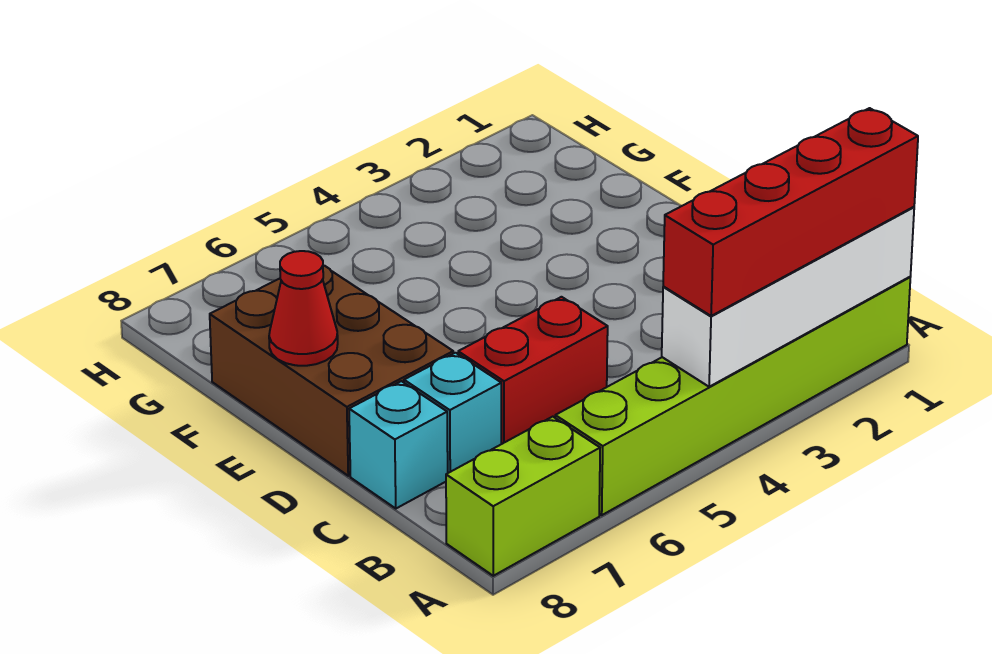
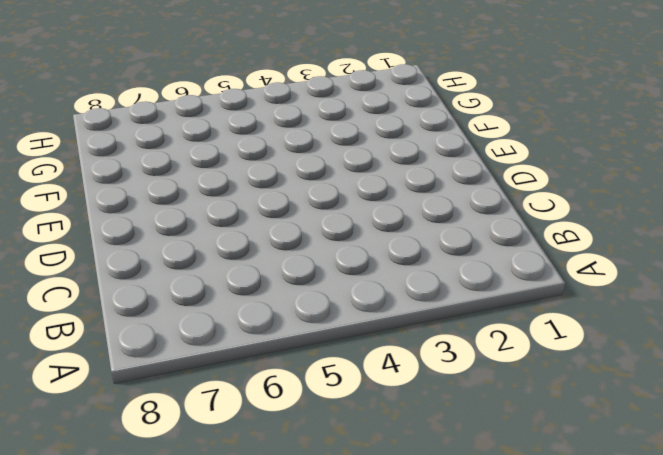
none -> lime 1x6 brick [555,277,910,515]
none -> lime 1x2 brick [446,417,600,576]

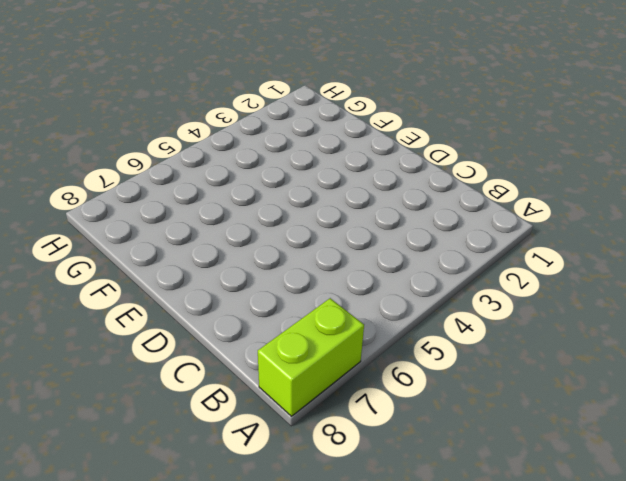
none -> lime 1x6 brick [555,277,910,515]
none -> red 1x2 brick [458,297,608,444]

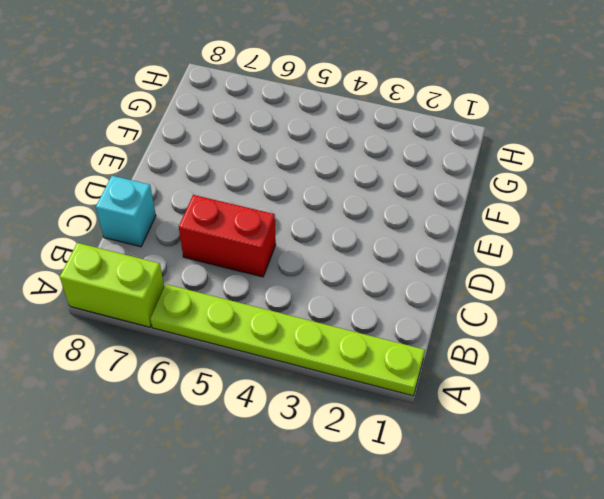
lime 1x6 plate [150,284,425,396] -> lime 1x6 brick [555,277,910,515]
none -> cyan 1x1 brick [404,353,501,473]
none -> brown 2x3 brick [210,265,453,476]

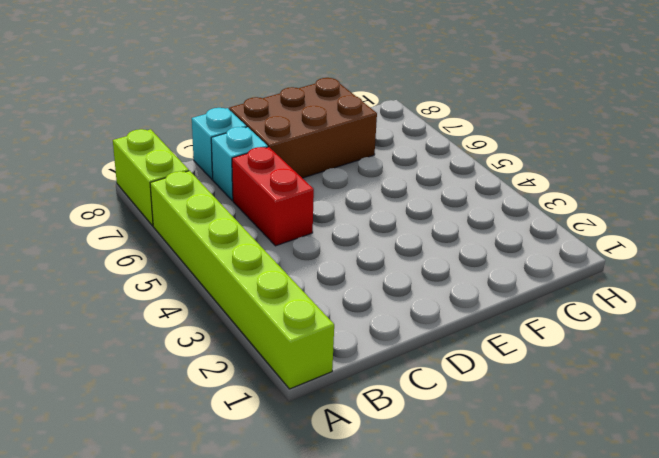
none -> white 1x4 brick [662,207,914,387]
none -> red 1x1 cone [269,251,338,366]

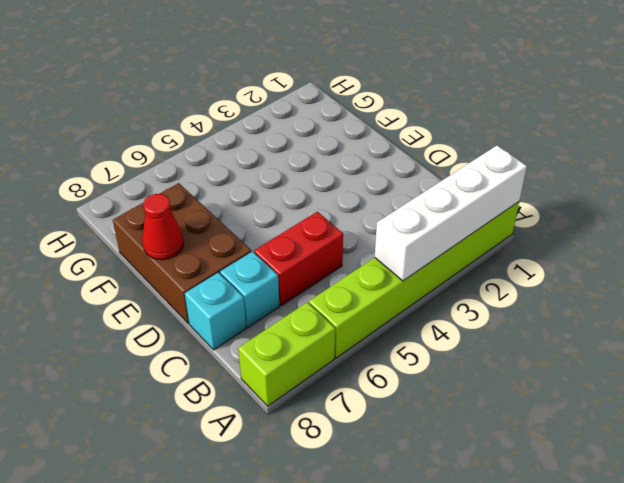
none -> red 1x4 brick [663,108,918,316]

